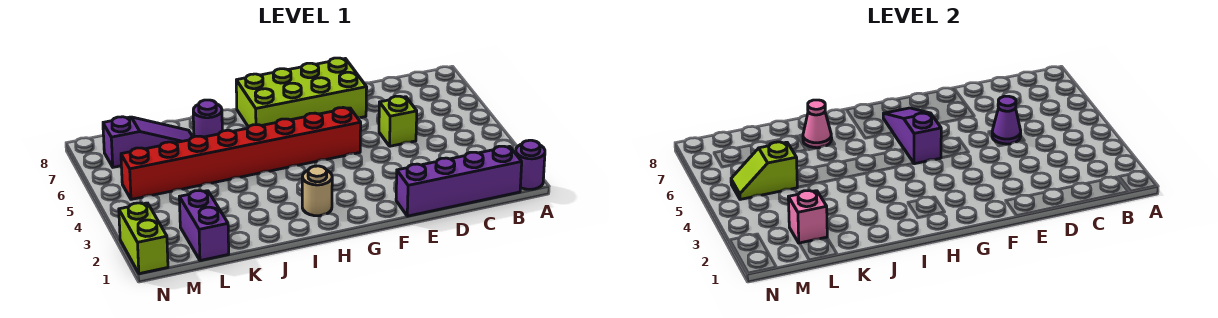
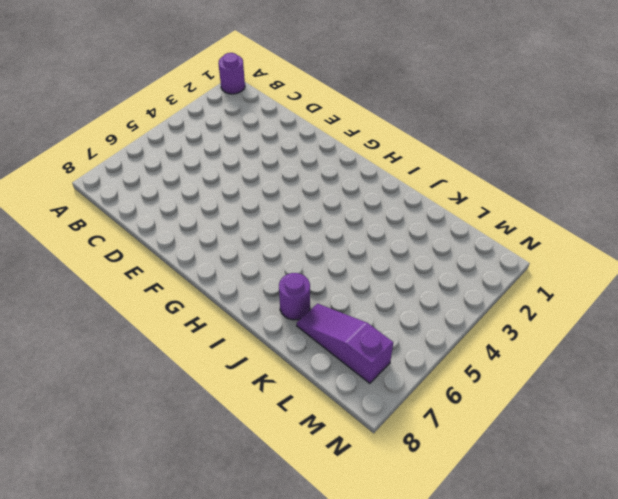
none -> purple 1x4 brick [396,146,522,216]
none -> lime 1x1 brick [379,96,417,146]
none -> lime 2x4 brick [236,58,367,127]

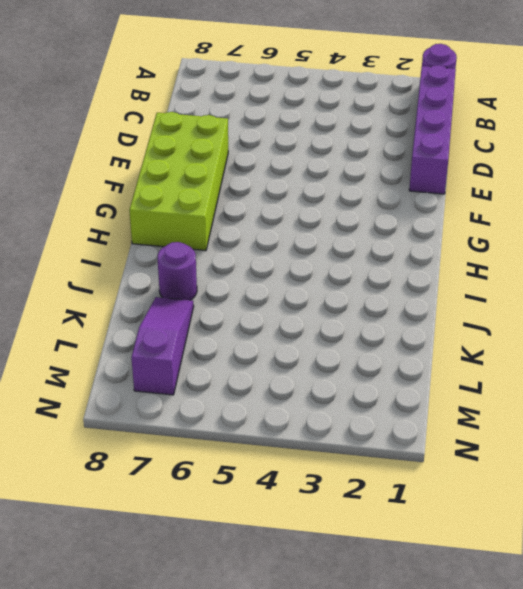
none -> lime 1x1 brick [379,96,417,146]
none -> red 1x8 brick [121,108,361,199]
none -> tan 1x1 round brick [302,166,332,216]

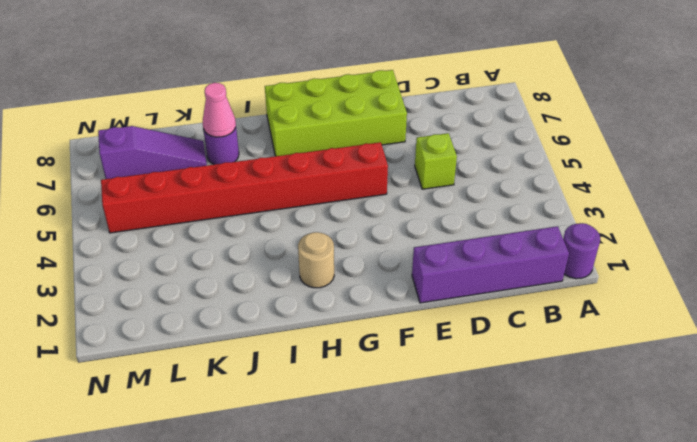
none -> purple 1x2 brick [179,191,229,261]
none -> lime 1x2 brick [119,203,168,274]
none -> purple 1x1 cone [992,96,1021,144]

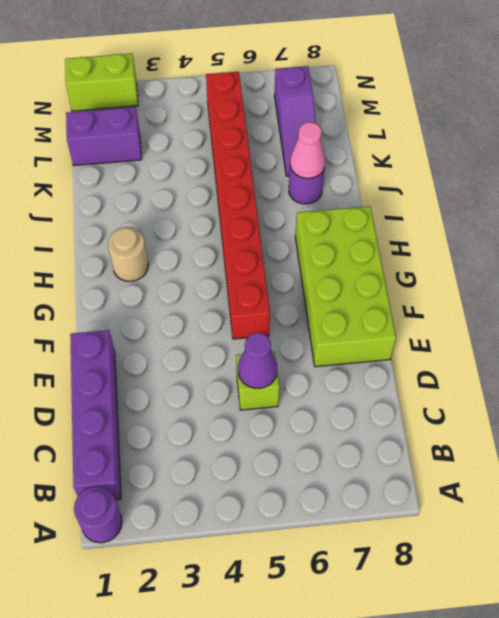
none -> purple 1x3 slope [883,108,941,164]
none -> pink 1x1 brick [788,191,827,243]
none -> lime 1x2 slope [731,142,797,199]

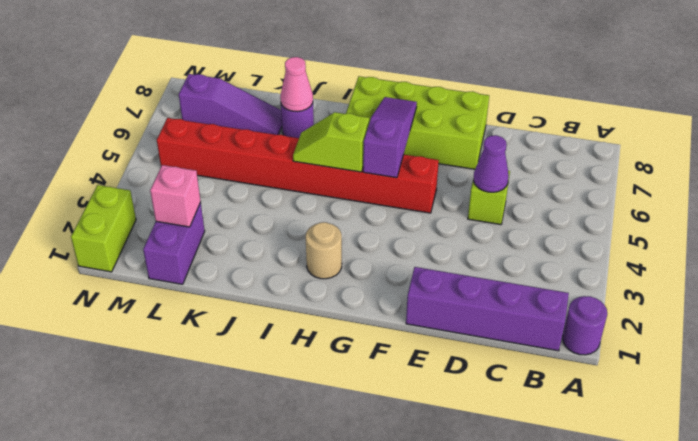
lime 1x2 slope [293,112,369,172] -> lime 1x2 slope moved to [731,142,797,199]

